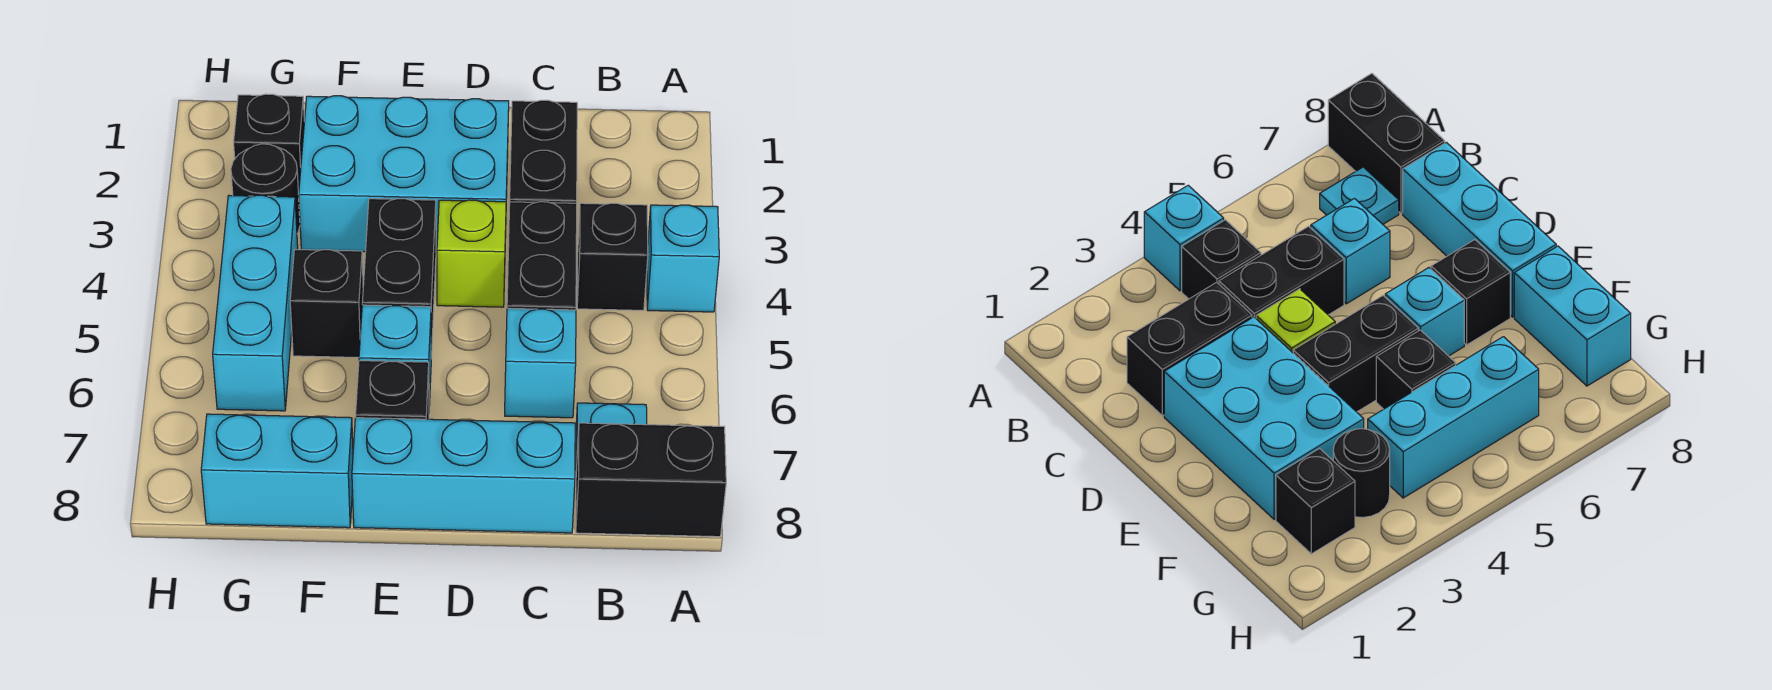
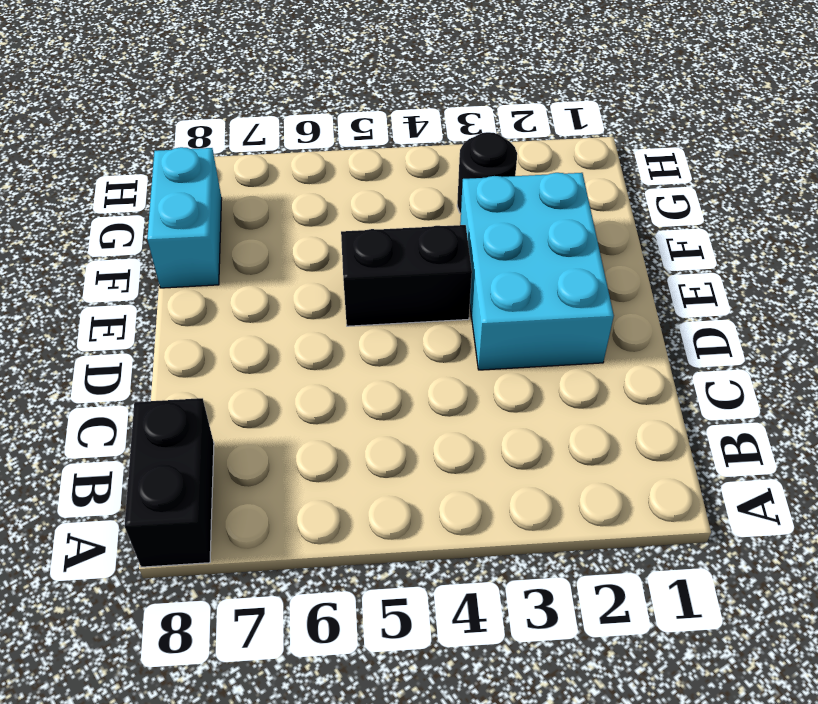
none -> cyan 1x1 brick [647,205,719,312]
none -> black 1x1 brick [577,203,648,310]
none -> cyan 1x1 plate [576,403,647,470]

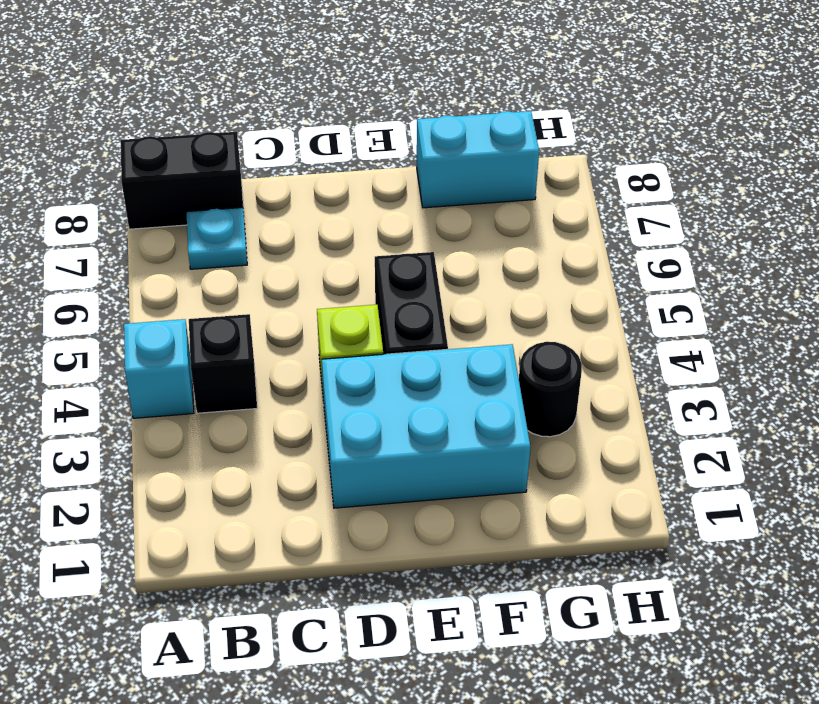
none -> black 1x2 brick [510,100,577,203]
none -> black 1x2 brick [507,202,577,310]
none -> cyan 1x1 brick [505,308,576,418]

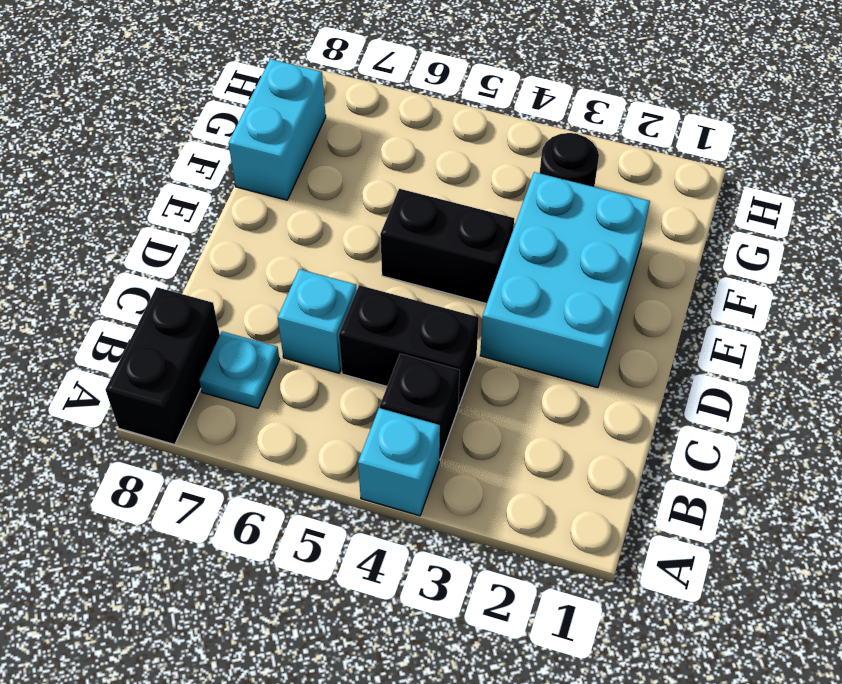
none -> black 1x2 brick [510,100,577,203]
none -> cyan 1x3 brick [352,418,575,533]
none -> lime 1x1 brick [437,200,506,307]

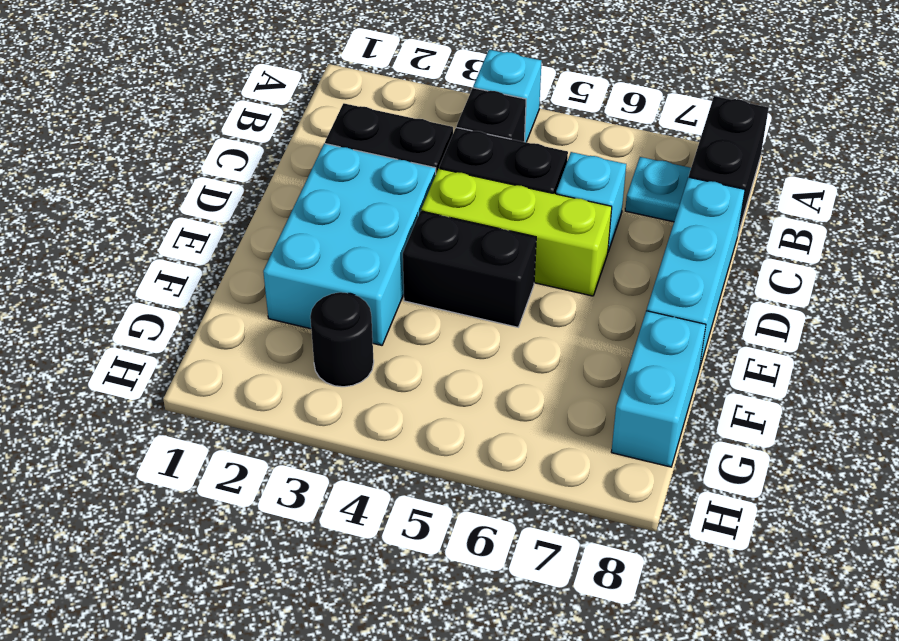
lime 1x3 brick [421,169,612,296] -> lime 1x1 brick [437,200,506,307]
none -> cyan 1x1 brick [359,305,431,406]
none -> black 1x1 brick [356,361,429,419]
none -> black 1x1 brick [290,250,363,358]

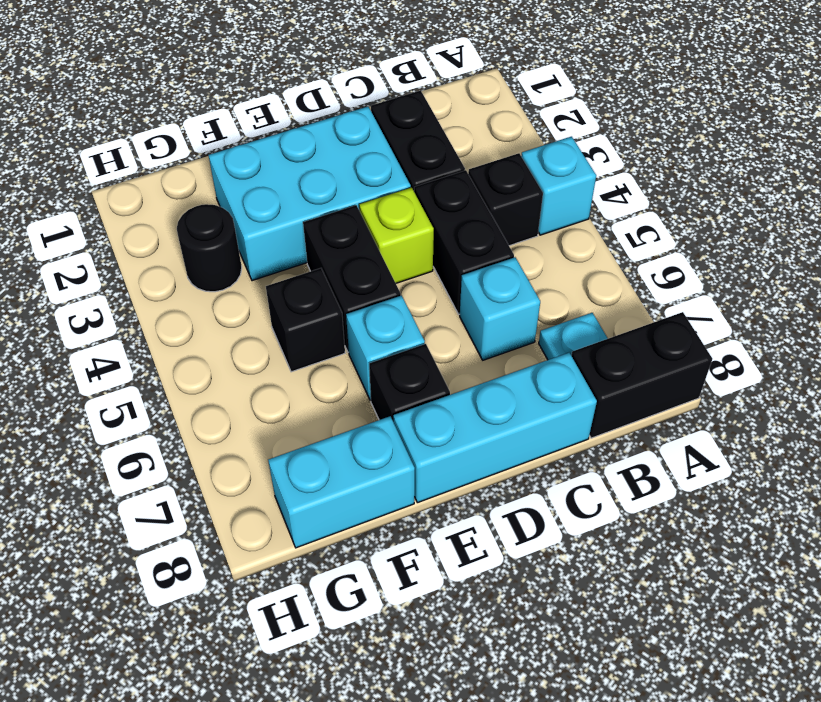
none -> black 1x1 brick [234,94,304,195]
none -> cyan 1x3 brick [213,195,298,411]

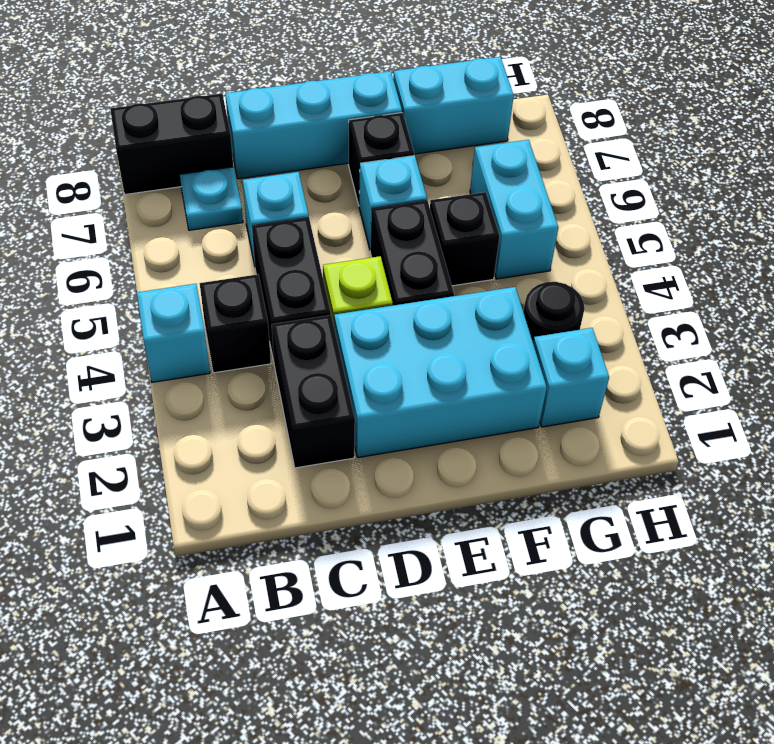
cyan 1x1 brick [533,328,609,427] -> black 1x1 brick [234,94,304,195]
cyan 1x2 brick [470,140,558,279] -> cyan 1x3 brick [213,195,298,411]

